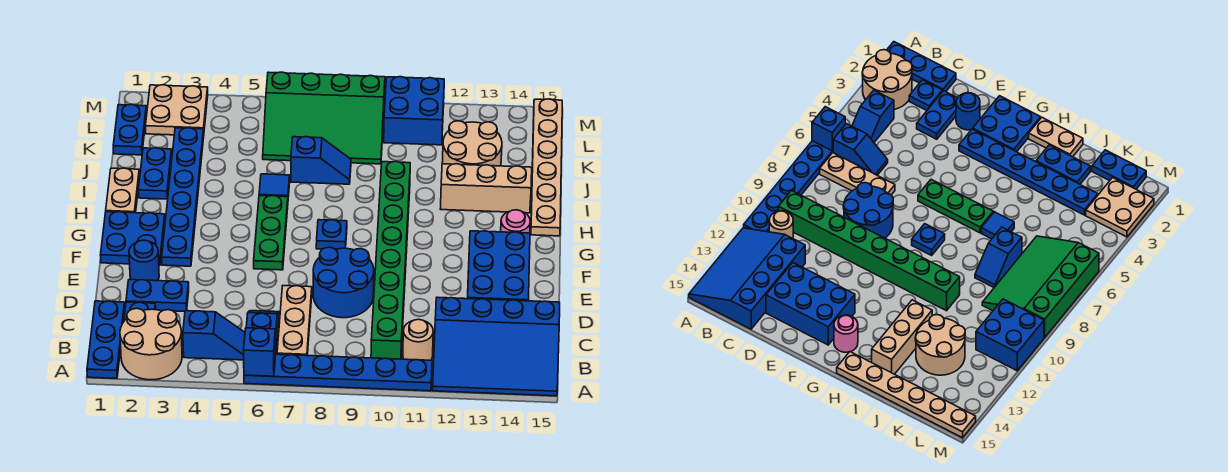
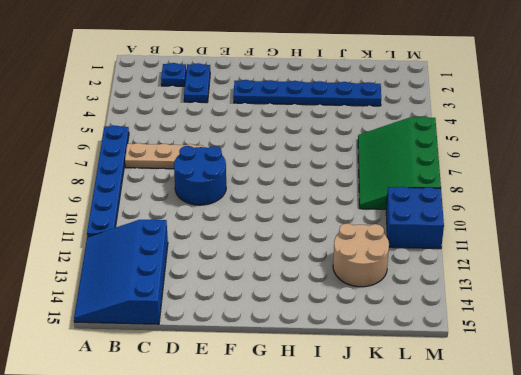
none -> blue 1x3 plate [87,301,125,378]
none -> tan 2x2 round brick [120,308,182,380]
none -> blue 1x2 slope [183,311,245,360]
none -> blue 1x2 slope [246,311,279,352]

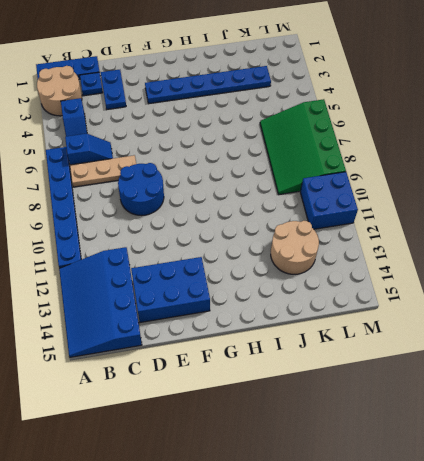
none -> green 1x8 brick [371,161,410,359]
none -> tan 1x1 round brick [403,319,433,360]
none -> blue 1x1 round brick [129,240,159,281]
none -> blue 2x2 plate [101,212,165,265]

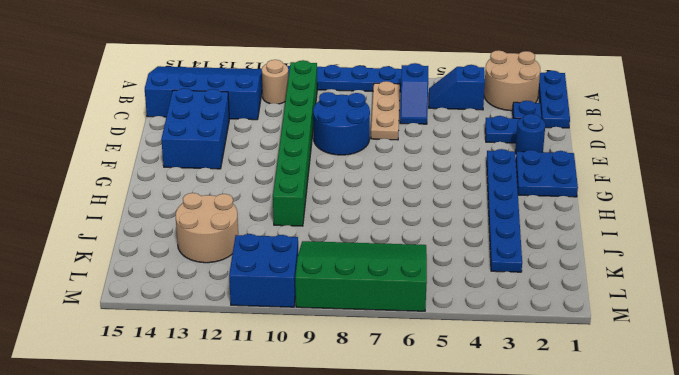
none -> green 1x3 plate [254,196,288,270]
none -> blue 1x1 plate [316,220,347,249]
none -> pink 1x1 round brick [501,210,530,233]
none -> tan 1x2 plate [106,168,140,213]

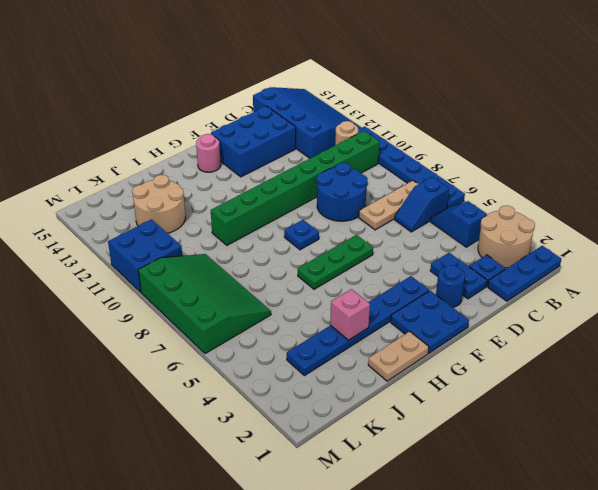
pink 1x1 brick [330,289,370,340] -> none
none -> tan 1x6 plate [531,99,562,236]
none -> blue 1x2 plate [138,148,172,199]
none -> blue 1x1 tile [259,174,290,197]
none -> tan 1x3 brick [441,164,532,213]

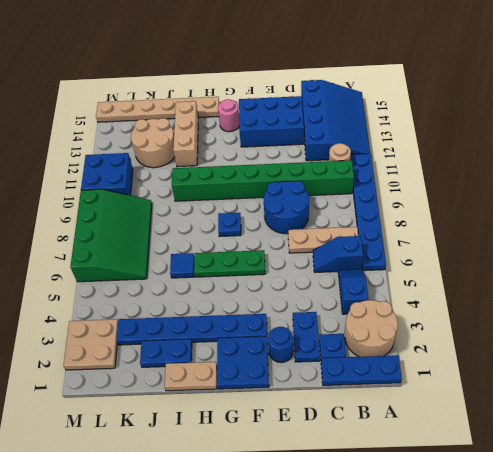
none -> blue 1x2 slope [291,137,351,184]
none -> blue 1x2 plate [113,104,147,155]
none -> blue 1x1 brick [244,328,276,376]

